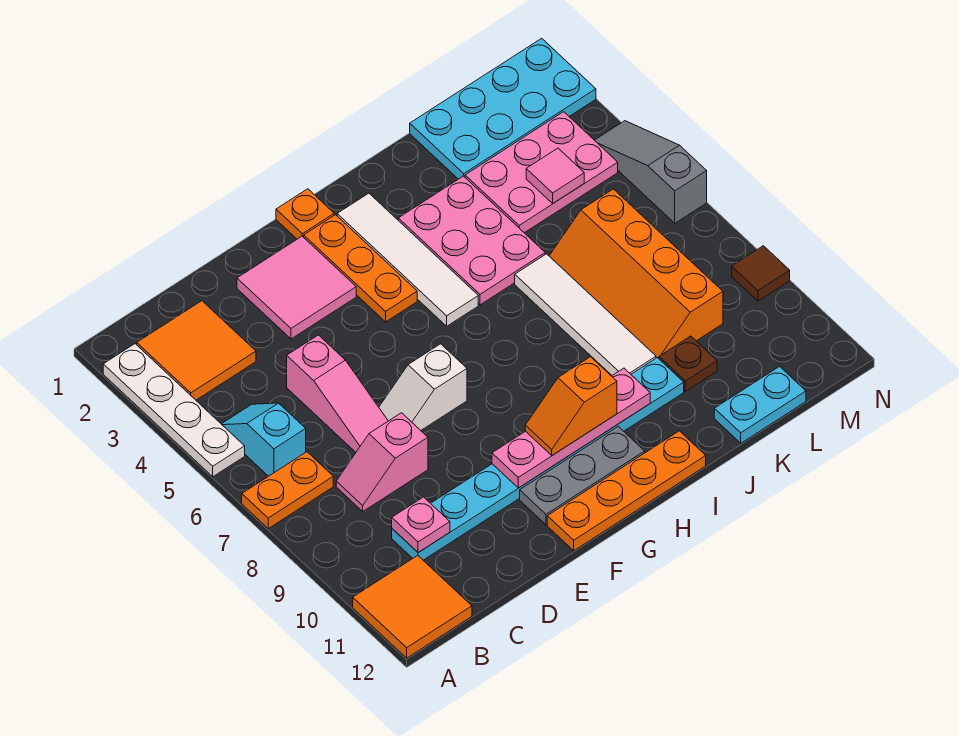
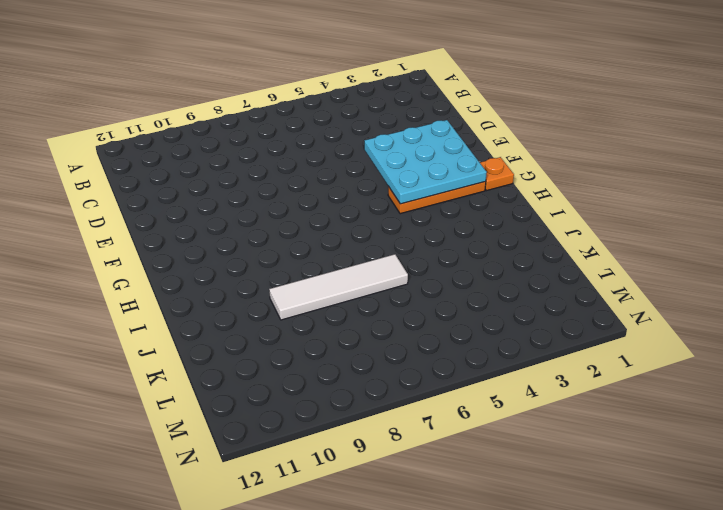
cyan 3x3 plate [364,120,487,204] -> none
none -> white 1x4 plate [103,344,245,477]
none -> orange 1x2 plate [242,452,333,528]
none -> orange 2x2 tile [353,555,472,658]

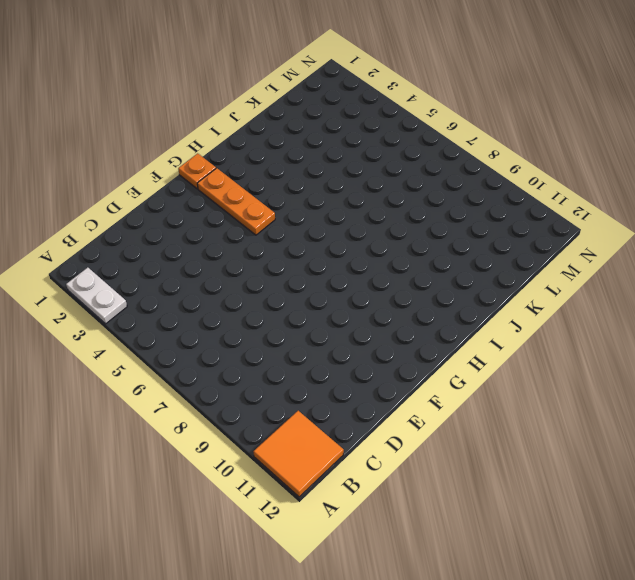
white 1x2 plate [66,268,127,324] -> white 1x4 plate [103,344,245,477]
none -> orange 1x2 plate [242,452,333,528]
none -> orange 2x2 tile [137,301,256,400]
none -> cyan 1x2 slope [222,403,306,476]

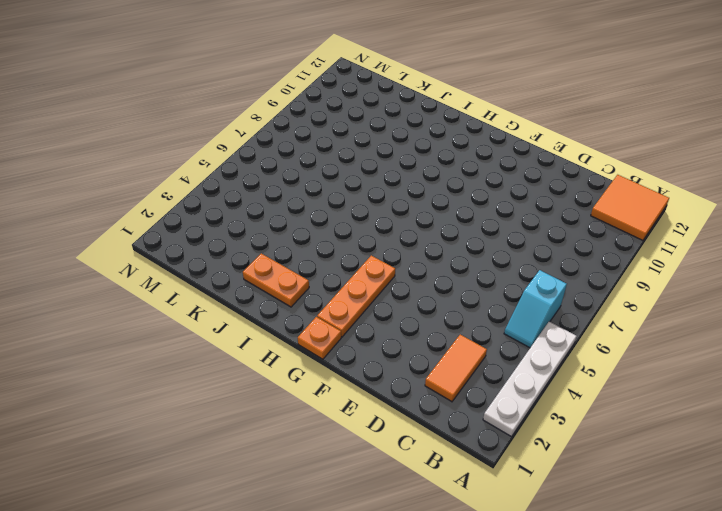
orange 1x2 tile [425,335,487,402] -> orange 2x2 tile [137,301,256,400]
orange 1x2 plate [243,253,309,307] -> orange 1x2 plate moved to [242,452,333,528]
none -> pink 1x2 slope [336,413,428,511]
none -> cyan 1x8 plate [392,358,684,560]
none -> pink 1x3 slope [287,335,388,452]

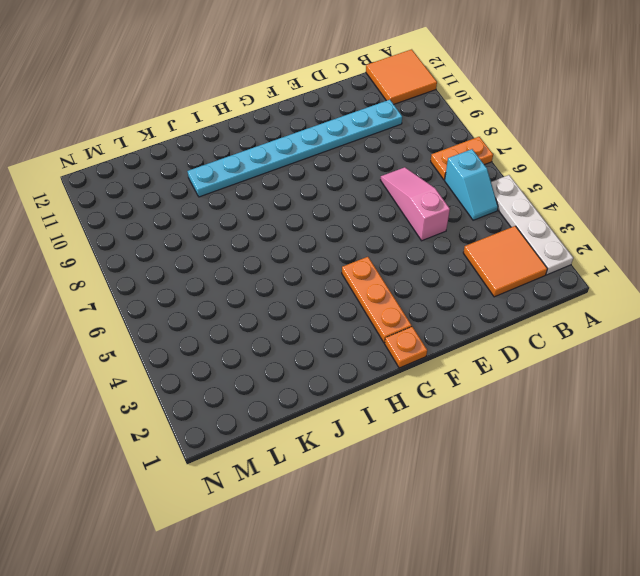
none -> pink 1x2 slope [336,413,428,511]
none -> pink 2x2 tile [237,236,356,339]
none -> white 1x2 slope [379,344,467,430]

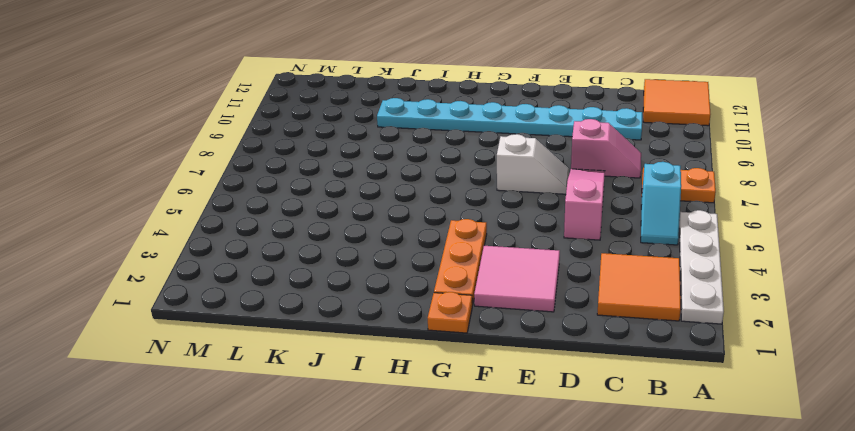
none -> grey 1x3 plate [520,427,645,525]
none -> orange 1x4 plate [547,431,706,551]
none -> white 1x4 tile [337,193,478,326]

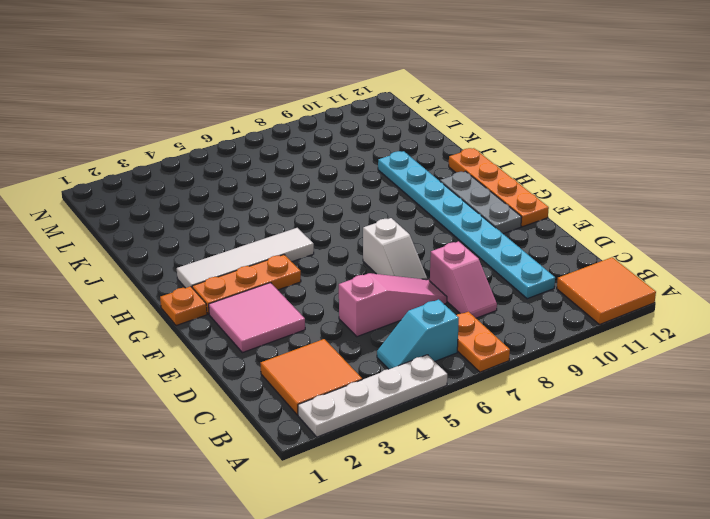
none -> pink 2x3 plate [398,176,545,305]
none -> white 1x4 tile [515,254,656,375]
none -> cyan 2x4 plate [410,38,596,179]

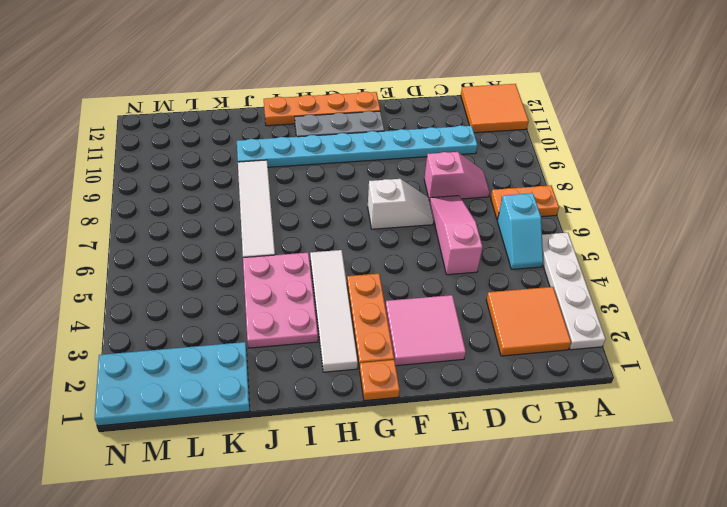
none -> pink 2x3 plate [465,112,618,233]
none -> orange 2x4 slope [549,189,723,358]
none -> brown 1x1 plate [659,336,717,391]

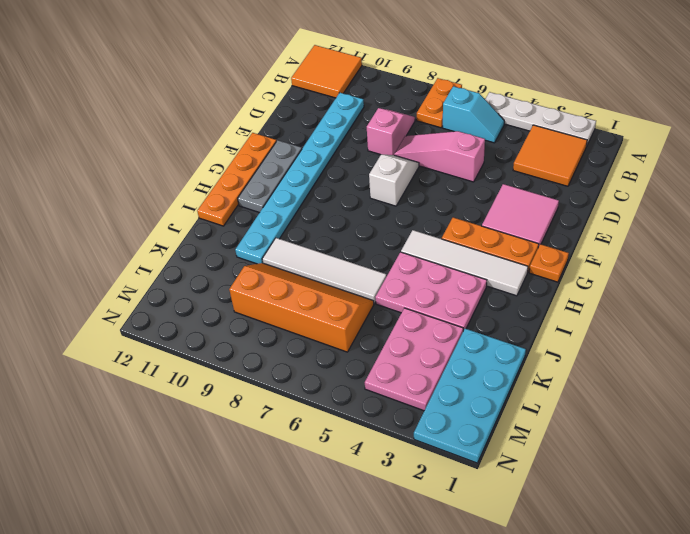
none -> brown 1x1 plate [659,336,717,391]
none -> cyan 1x2 plate [714,366,806,443]
none -> grey 1x3 slope [595,121,707,223]

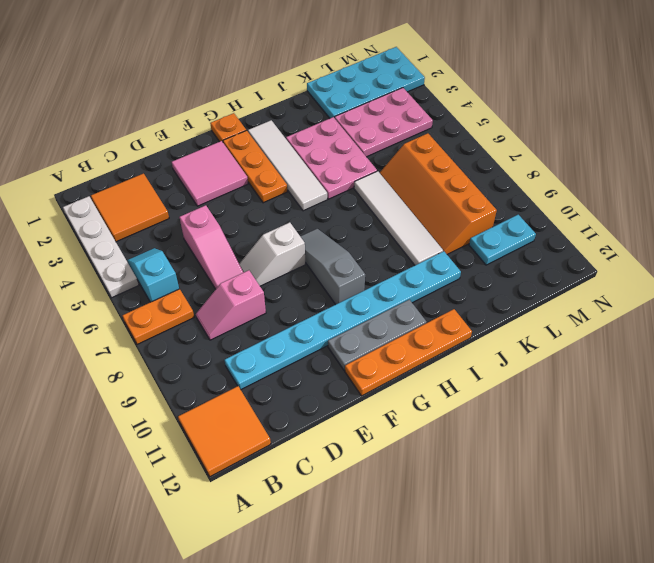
grey 1x3 slope [300,229,365,305] -> grey 1x3 slope moved to [595,121,707,223]
cyan 1x2 plate [469,215,536,265] -> cyan 1x2 plate moved to [714,366,806,443]
none -> brown 1x1 plate [659,336,717,391]
none -> brown 1x1 tile [732,246,790,301]
none -> pink 1x1 plate [392,497,450,553]

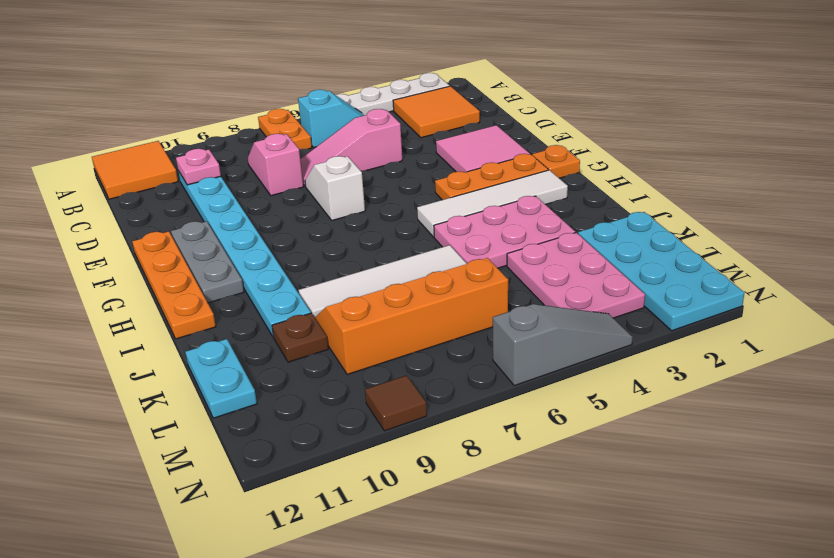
none -> pink 1x4 plate [492,368,650,488]
none -> pink 1x1 tile [526,148,584,203]
none -> orange 1x2 slope [525,357,617,455]

